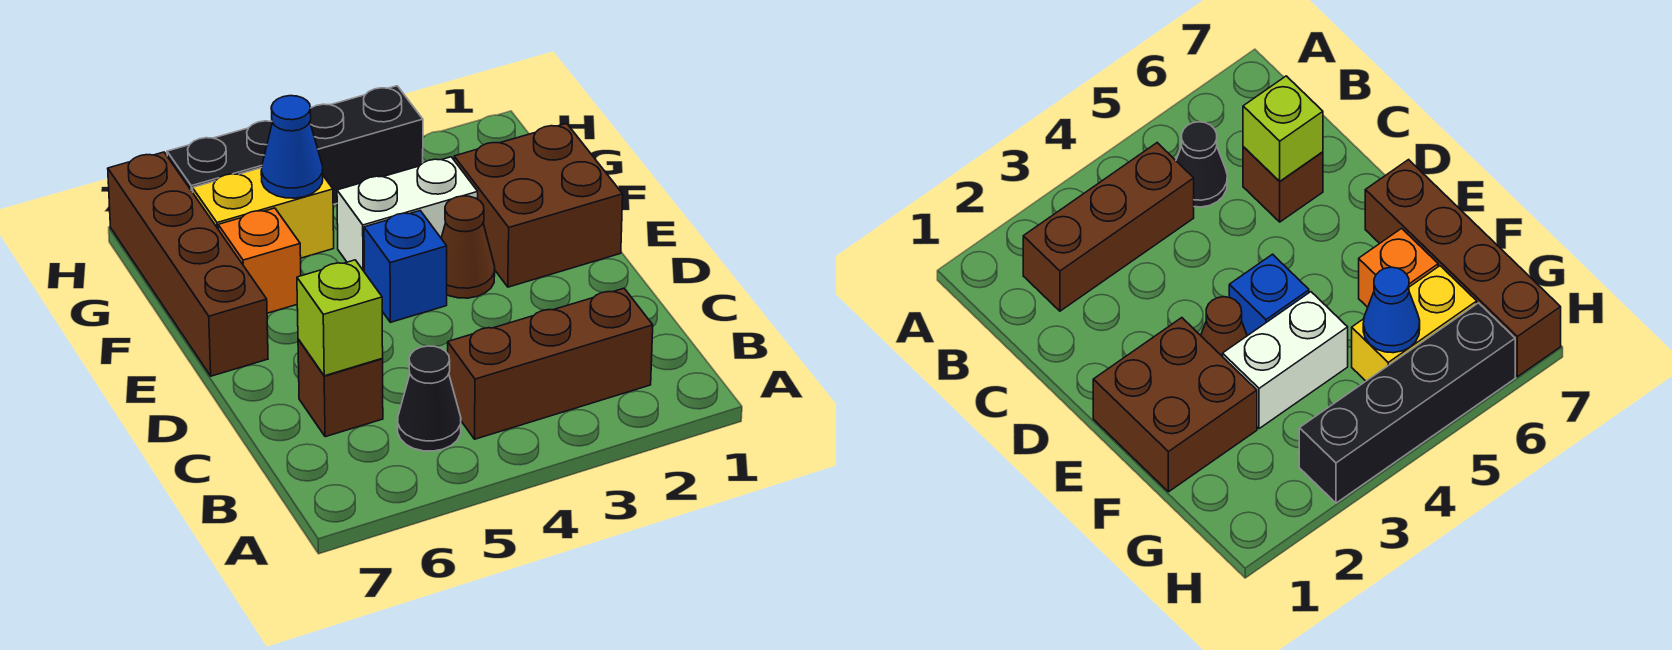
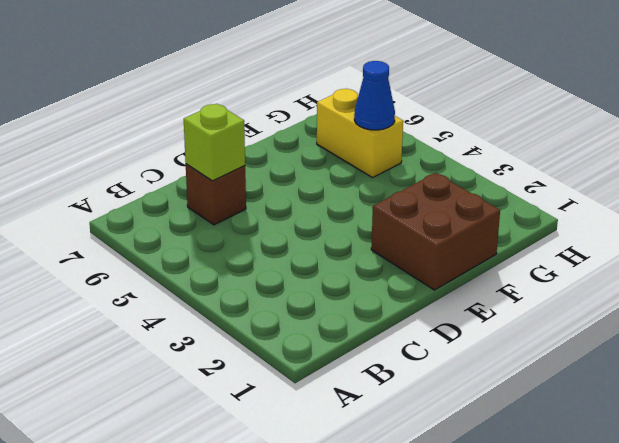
none -> brown 1x3 brick [447,288,653,439]
none -> black 1x1 cone [398,346,461,451]
none -> brown 1x1 cone [441,196,495,298]

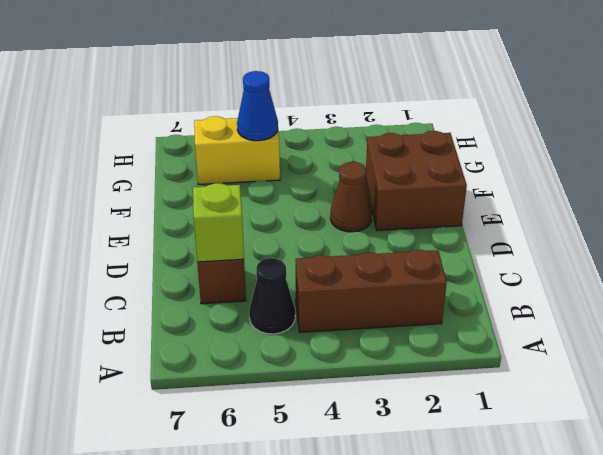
none -> blue 1x1 brick [364,211,447,322]
none -> brown 1x4 brick [108,152,268,376]
none -> white 1x2 brick [337,157,478,271]

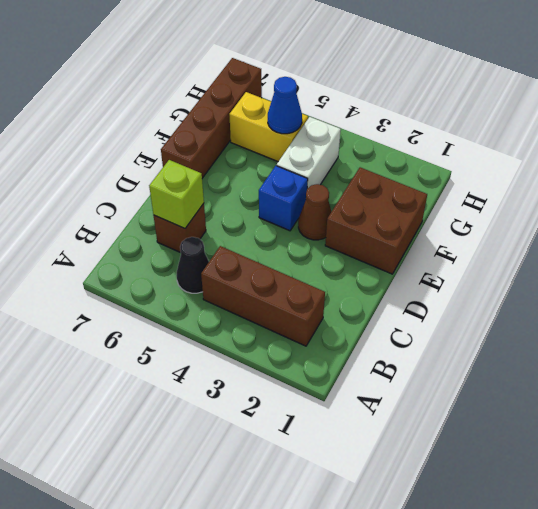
white 1x2 brick [277,117,341,189] -> white 1x2 brick turned to [337,157,478,271]
none -> orange 1x1 brick [218,208,301,313]
none -> black 1x4 brick [167,86,423,204]

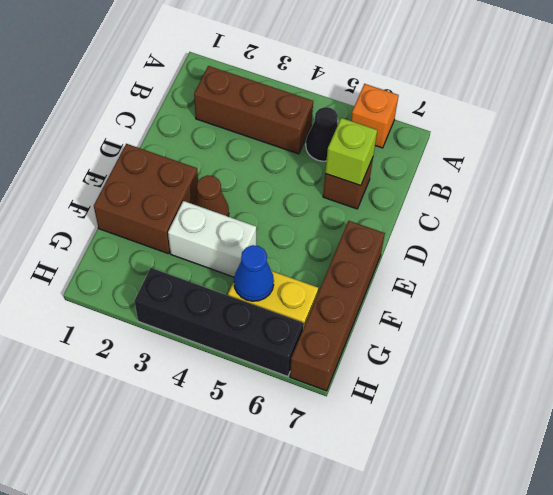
orange 1x1 brick [351,84,399,148] -> orange 1x1 brick moved to [218,208,301,313]
none -> blue 1x1 brick [364,211,447,322]

